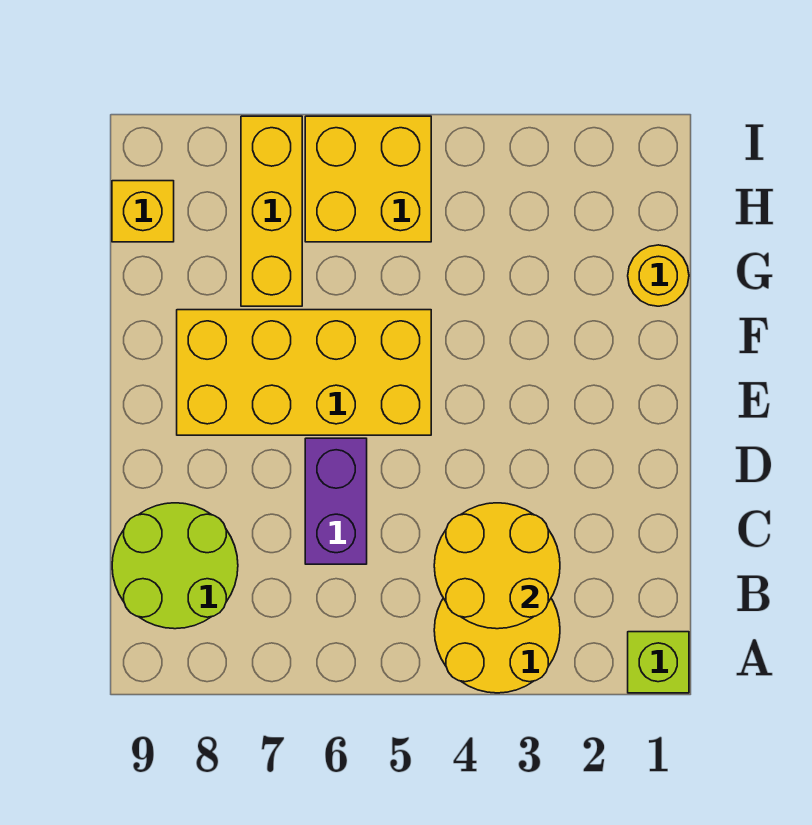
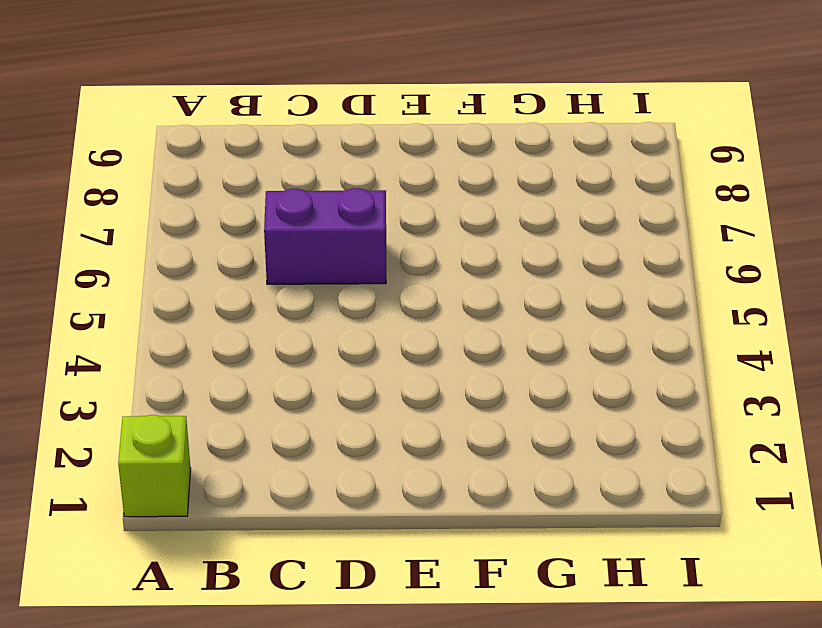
none -> yellow 2x2 round brick [434,598,560,693]
none -> lime 2x2 round brick [112,503,238,629]

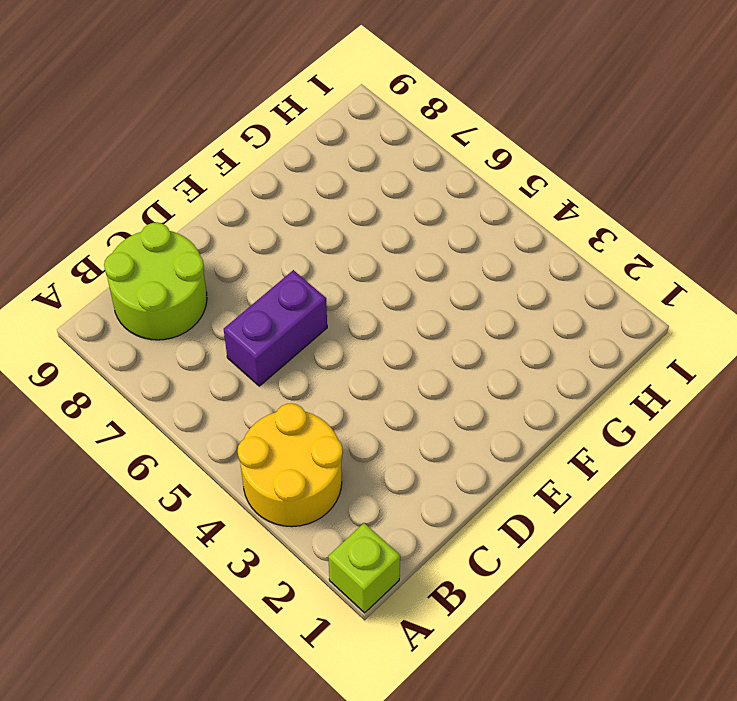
none -> yellow 2x4 brick [177,310,431,435]
none -> yellow 1x1 round brick [628,245,689,306]

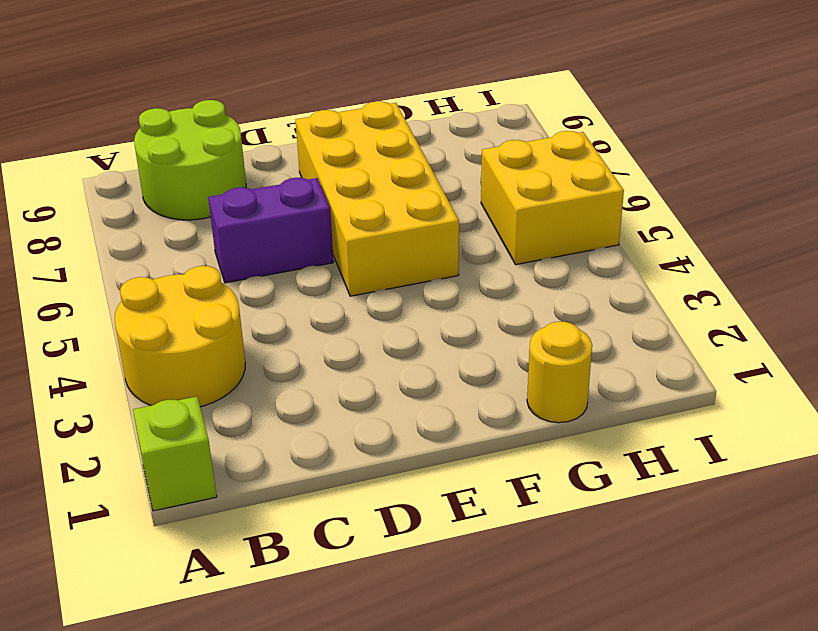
none -> yellow 1x3 brick [241,116,302,306]
none -> yellow 1x1 brick [112,181,174,242]

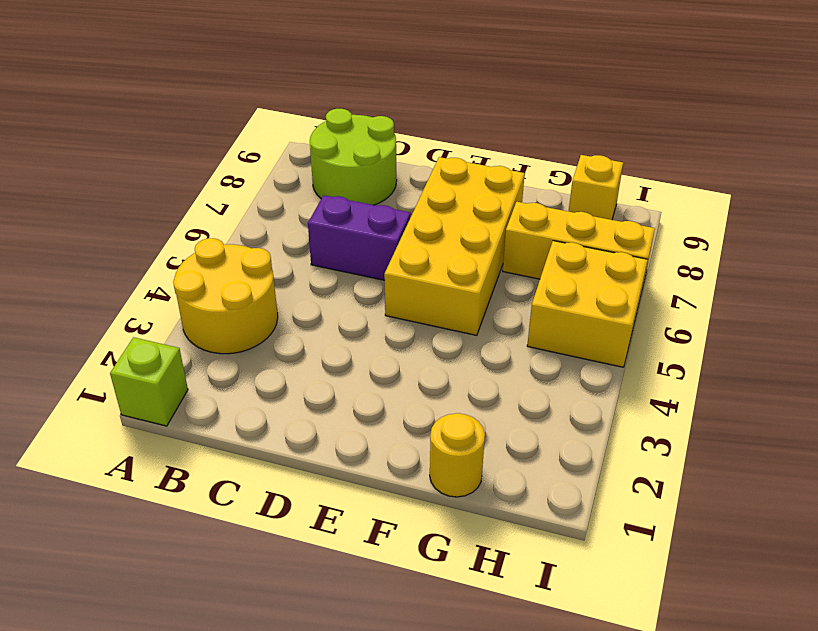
none -> yellow 2x2 round brick [434,503,560,629]

